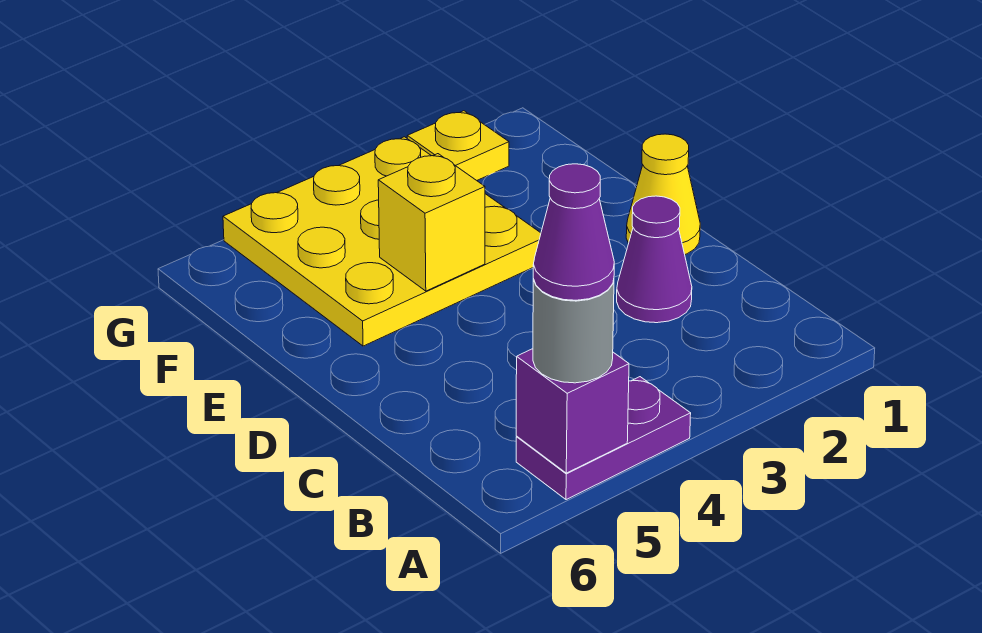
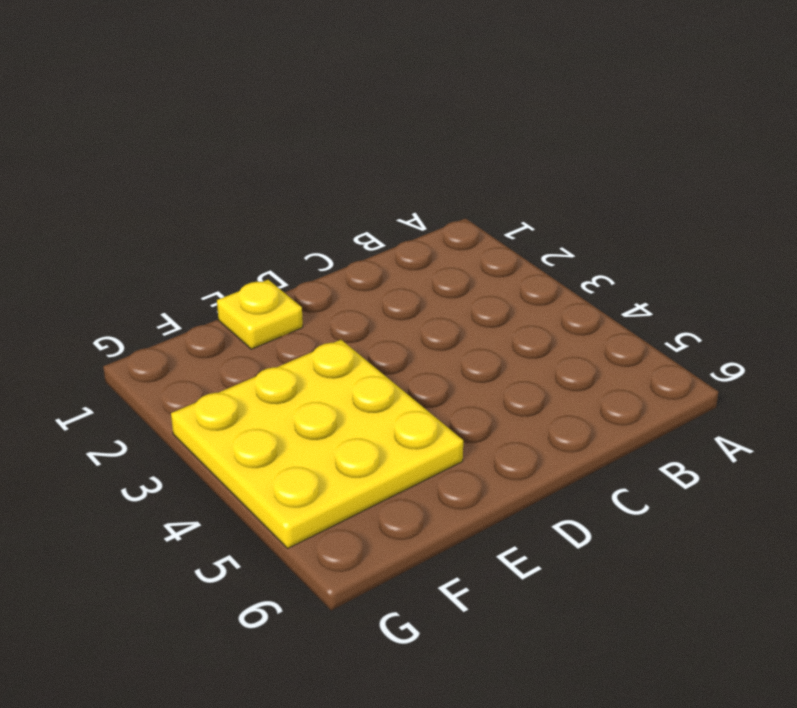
yellow 1x1 plate [217,280,303,349] -> yellow 1x1 plate moved to [407,111,509,180]
none -> purple 1x2 plate [516,377,691,500]
none -> purple 1x1 cone [617,196,692,323]

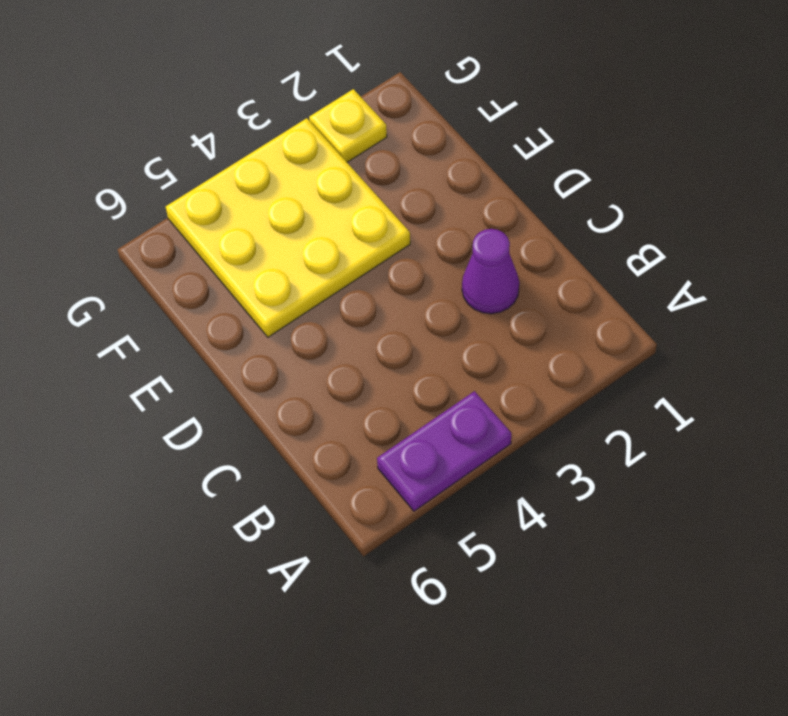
none -> yellow 1x1 cone [626,134,700,254]
none -> purple 1x1 brick [516,349,629,473]

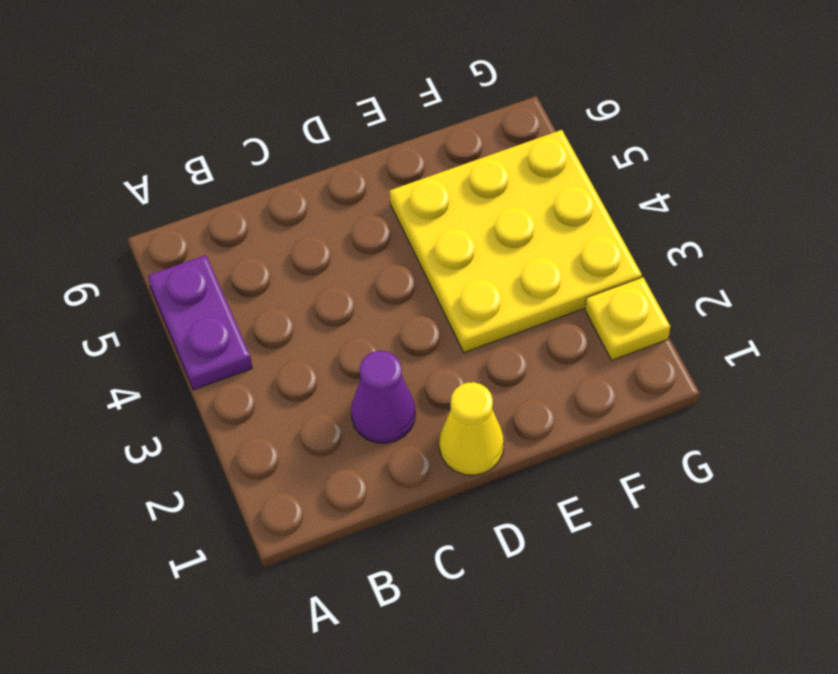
none -> purple 1x1 brick [516,349,629,473]
none -> yellow 1x1 brick [378,154,485,291]

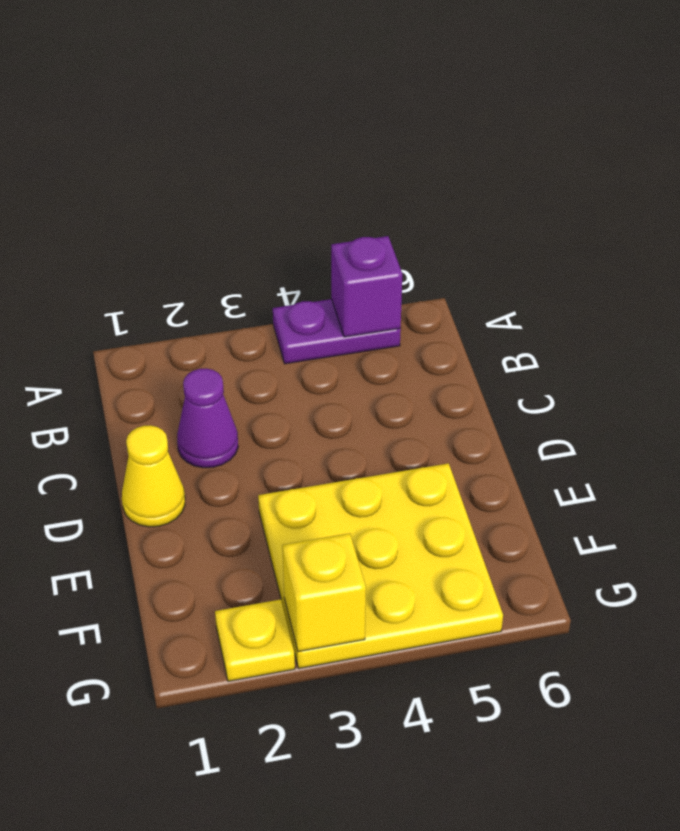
yellow 1x1 brick [282,533,366,652] -> yellow 1x1 brick moved to [378,154,485,291]
none -> grey 1x1 round brick [533,279,614,383]
none -> purple 1x1 cone [533,164,614,300]

